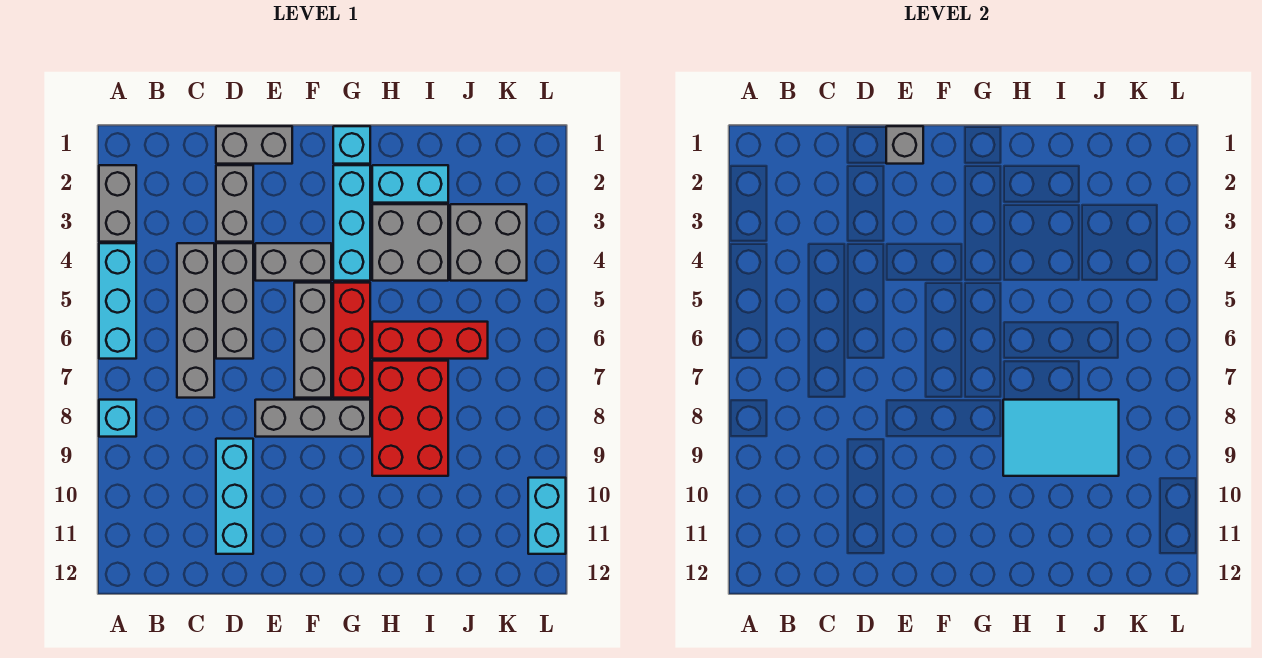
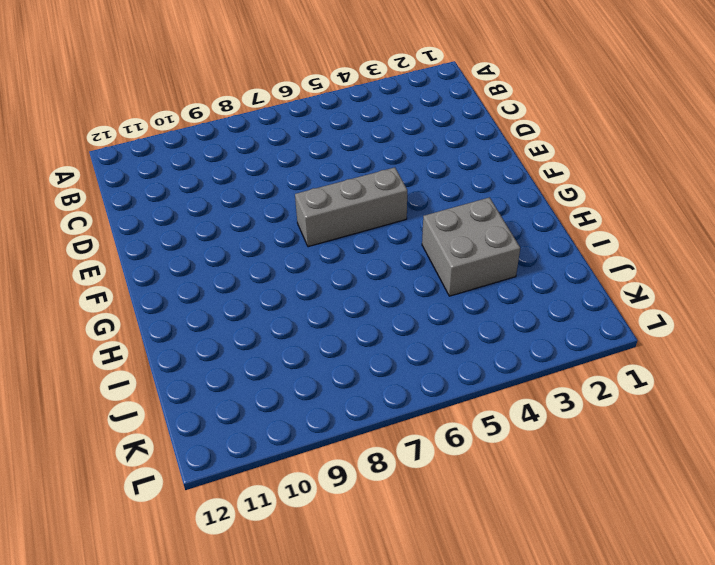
none -> grey 1x2 brick [99,165,136,242]
none -> cyan 1x3 brick [99,243,136,359]
none -> cyan 1x1 brick [99,400,136,437]

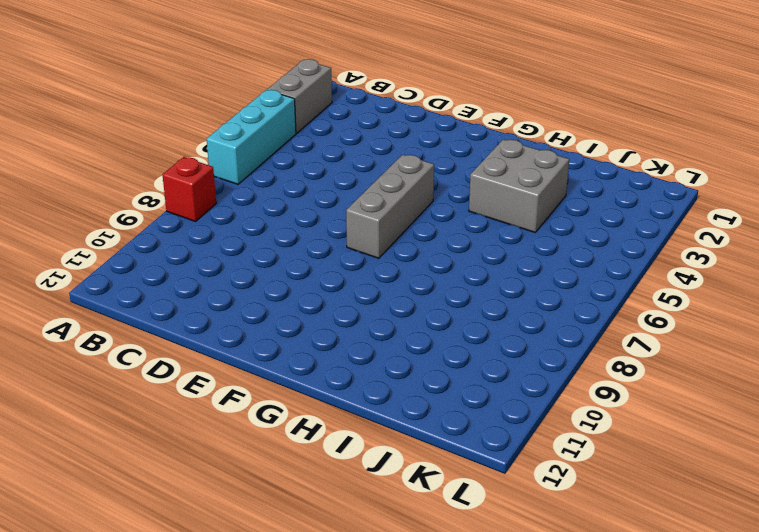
red 1x1 brick [162,157,216,222] -> cyan 1x1 brick [99,400,136,437]
none -> grey 1x4 brick [177,243,214,398]
none -> grey 1x2 brick [216,126,292,164]
none -> grey 1x2 brick [216,165,253,242]

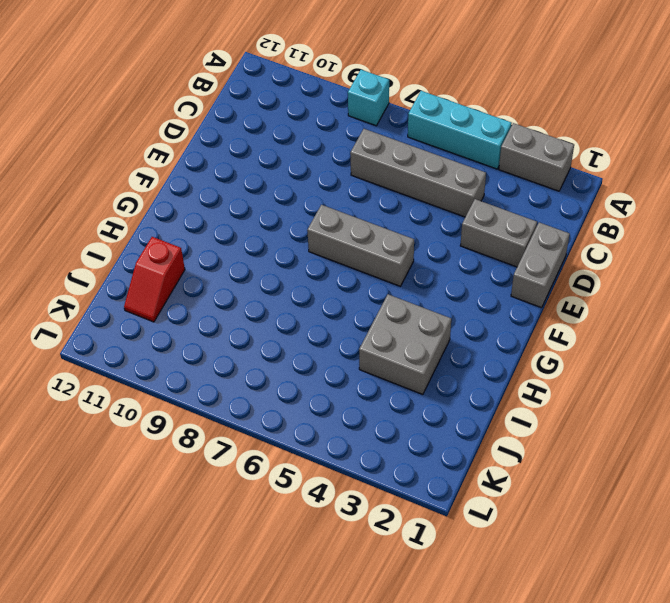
red 1x2 slope [124,237,185,322] -> none
none -> grey 1x3 brick [216,243,253,359]
none -> cyan 1x3 brick [216,439,253,554]
none -> grey 1x2 brick [255,243,331,281]

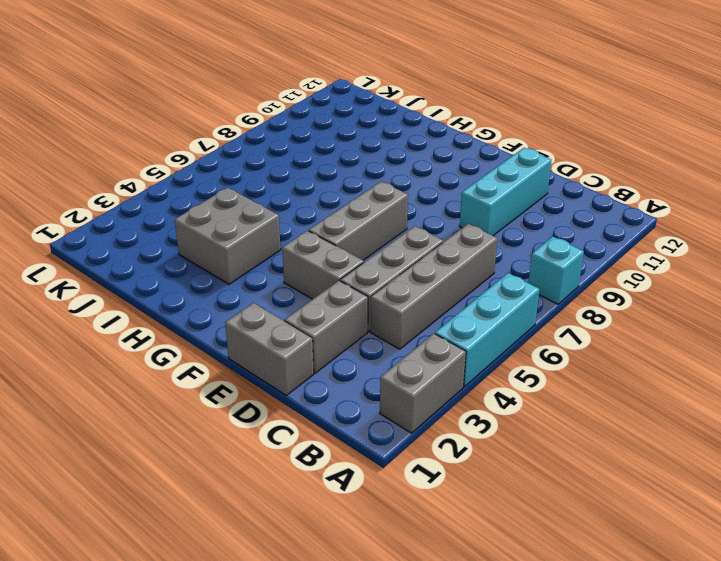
none -> grey 1x3 brick [255,400,370,437]
none -> cyan 1x1 brick [333,126,370,164]
none -> cyan 1x3 brick [333,165,370,281]

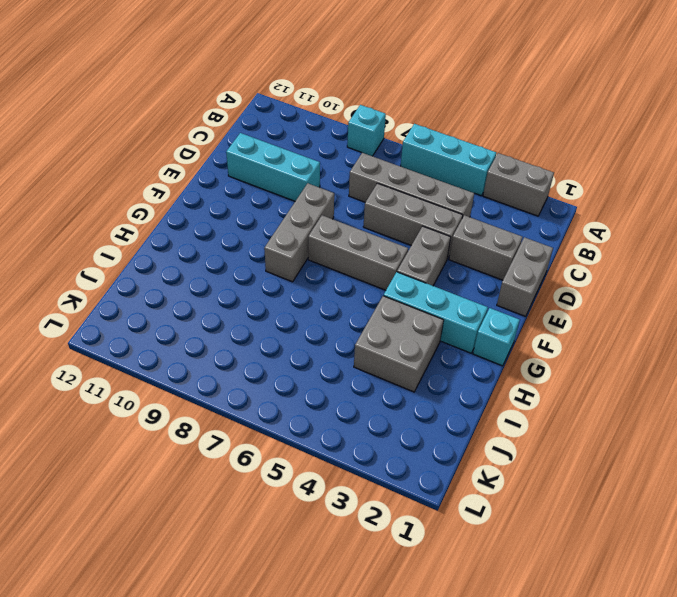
none -> red 1x3 brick [333,283,370,398]
none -> cyan 1x2 brick [372,165,448,203]
none -> red 1x3 brick [372,322,488,359]

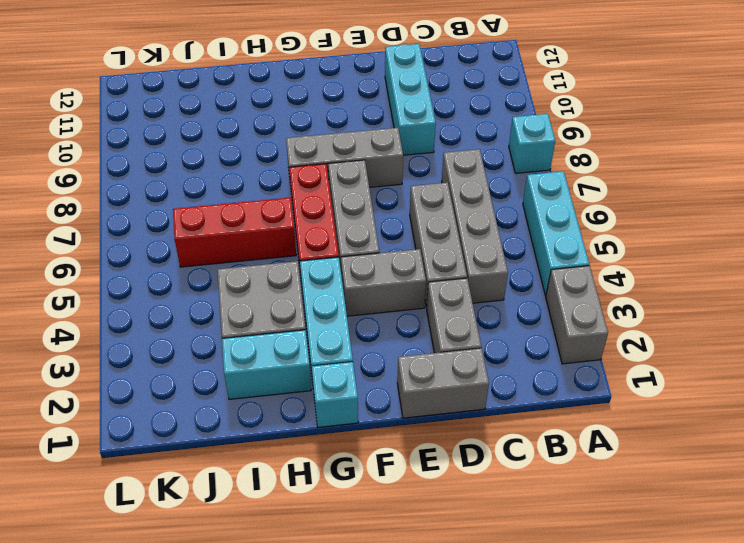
none -> red 2x3 brick [372,361,448,476]
none -> grey 2x2 brick [450,204,527,281]
none -> cyan 1x2 brick [528,478,566,554]

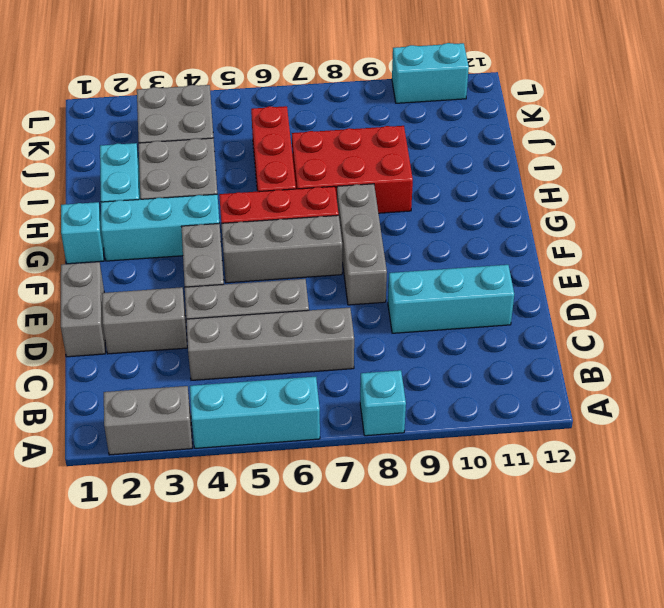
none -> grey 1x1 brick [886,126,923,164]
none -> cyan 2x3 tile [1003,400,1119,476]

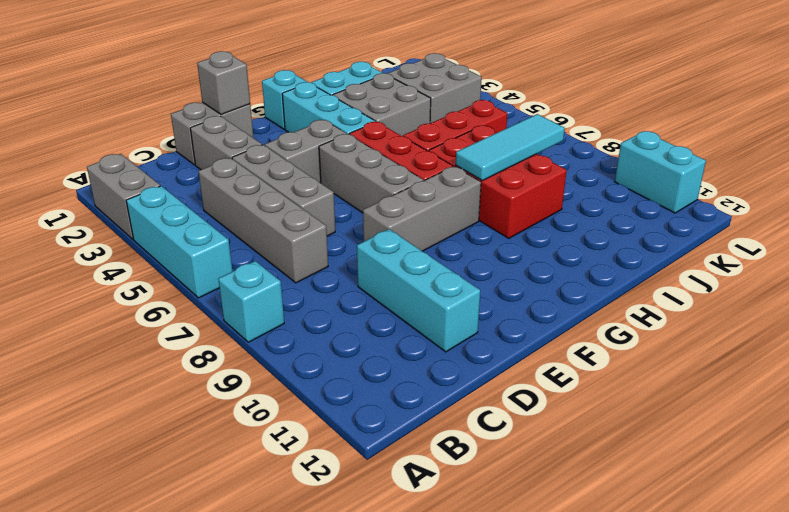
cyan 1x3 tile [456,114,565,181] -> cyan 2x3 tile [1003,400,1119,476]

